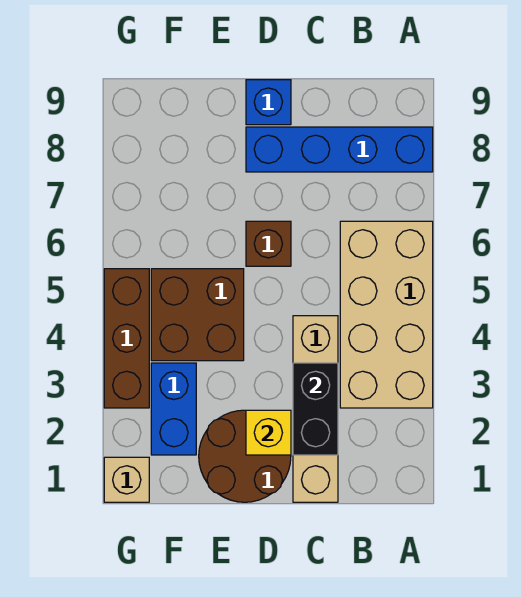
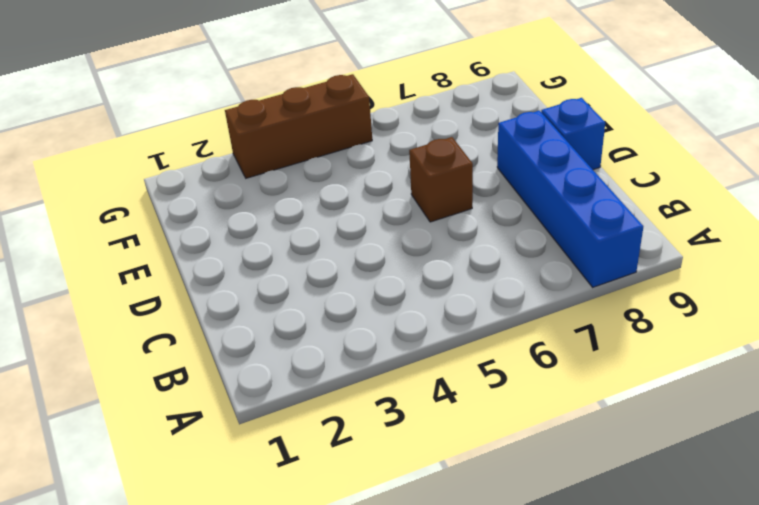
none -> tan 2x4 brick [340,221,433,408]
none -> tan 1x4 brick [293,316,338,502]
none -> brown 2x2 round brick [199,410,291,502]

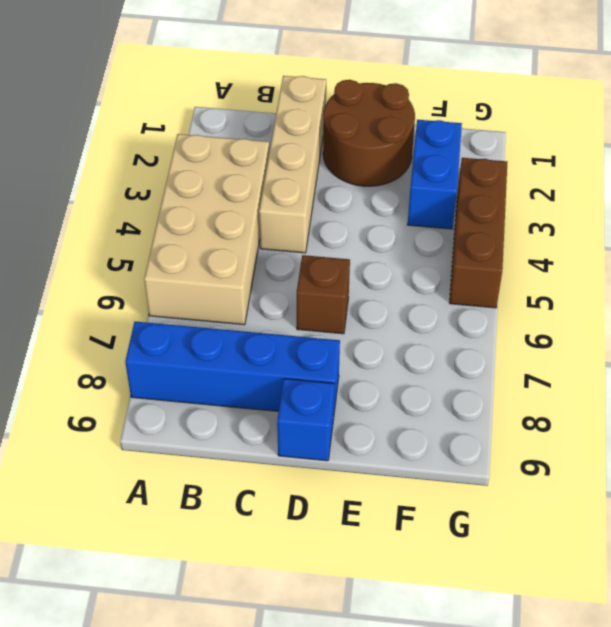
none -> brown 2x2 brick [151,269,244,361]
none -> tan 1x1 brick [104,457,149,502]
none -> black 1x2 brick [293,363,338,455]

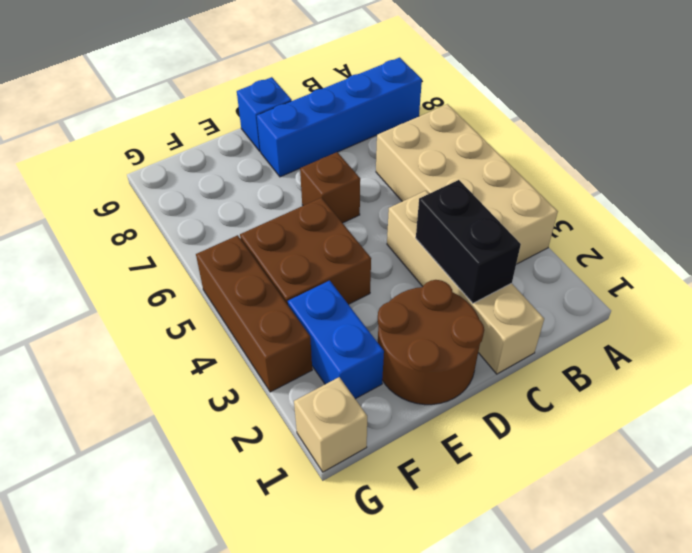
none -> yellow 1x1 brick [246,410,291,455]

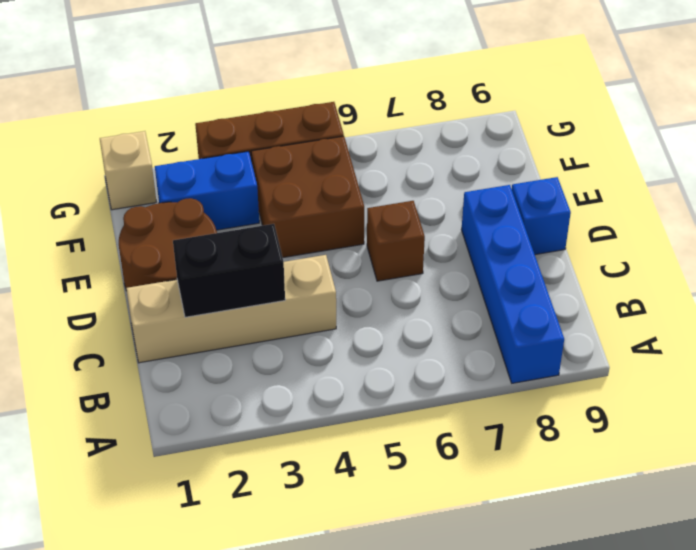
none -> tan 2x4 brick [340,221,433,408]
none -> yellow 1x1 brick [246,410,291,455]

